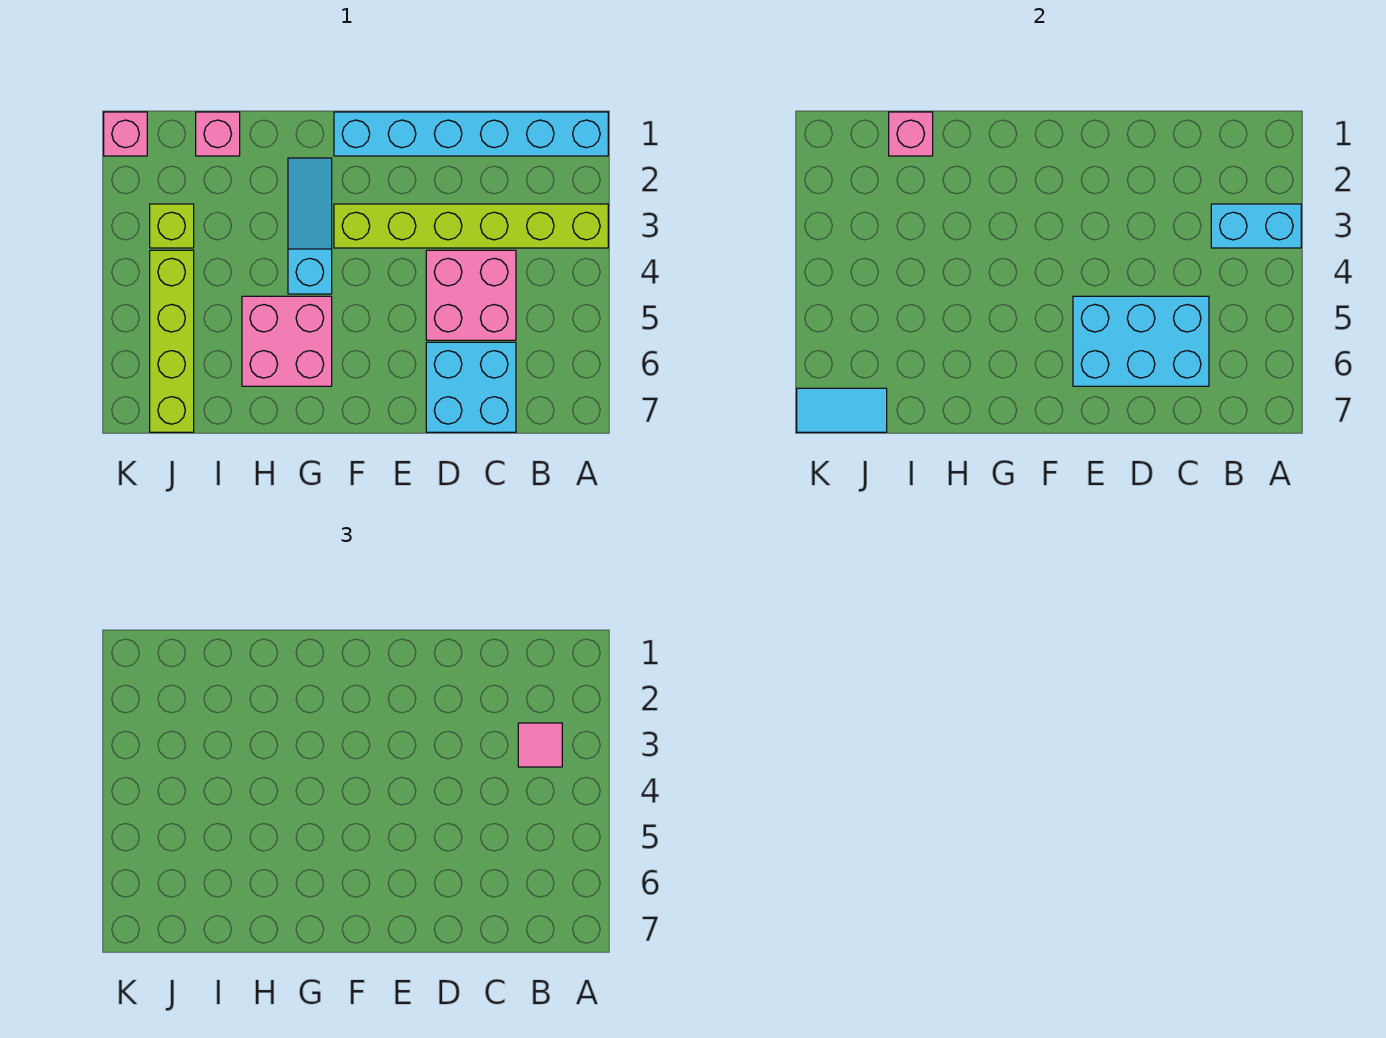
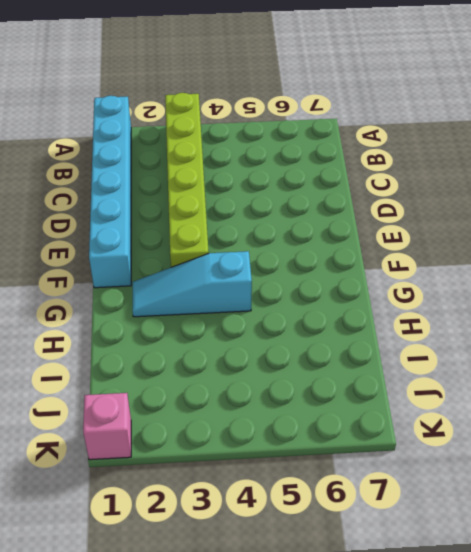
none -> pink 2x2 brick [426,250,516,340]
none -> cyan 2x2 brick [426,342,516,432]
none -> pink 2x2 brick [242,296,332,386]

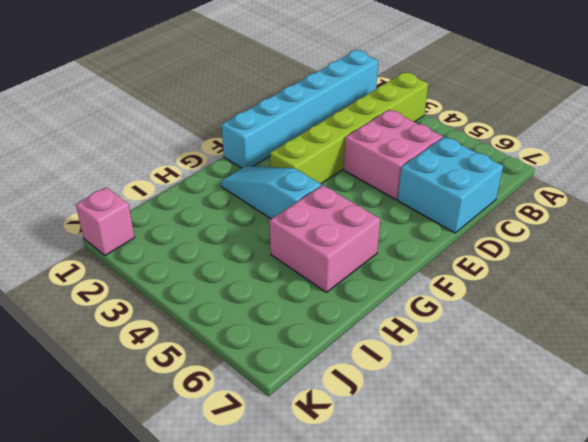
none -> pink 1x1 brick [196,112,240,156]
none -> lime 1x1 brick [150,204,194,248]
none -> lime 1x4 brick [150,250,194,432]

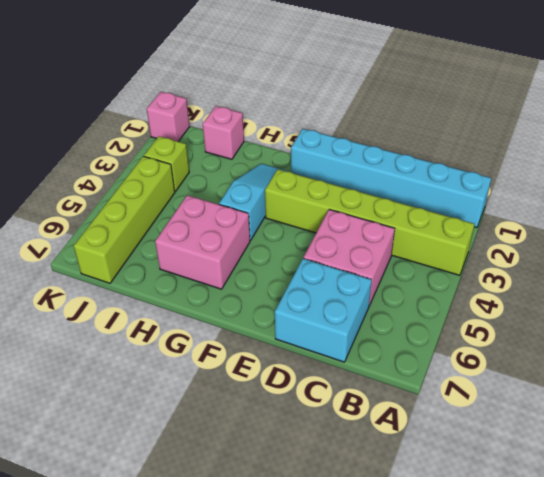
none -> cyan 1x2 brick [1211,204,1301,248]
none -> cyan 2x3 brick [1073,296,1209,386]
none -> pink 1x1 brick [889,112,933,156]

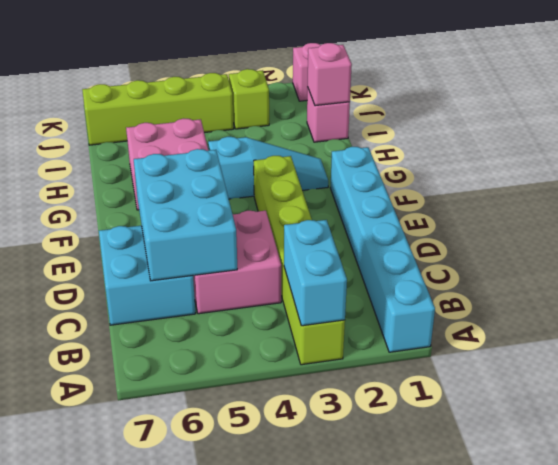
none -> cyan 1x2 tile [797,388,887,432]
none -> pink 1x1 tile [518,723,562,767]

